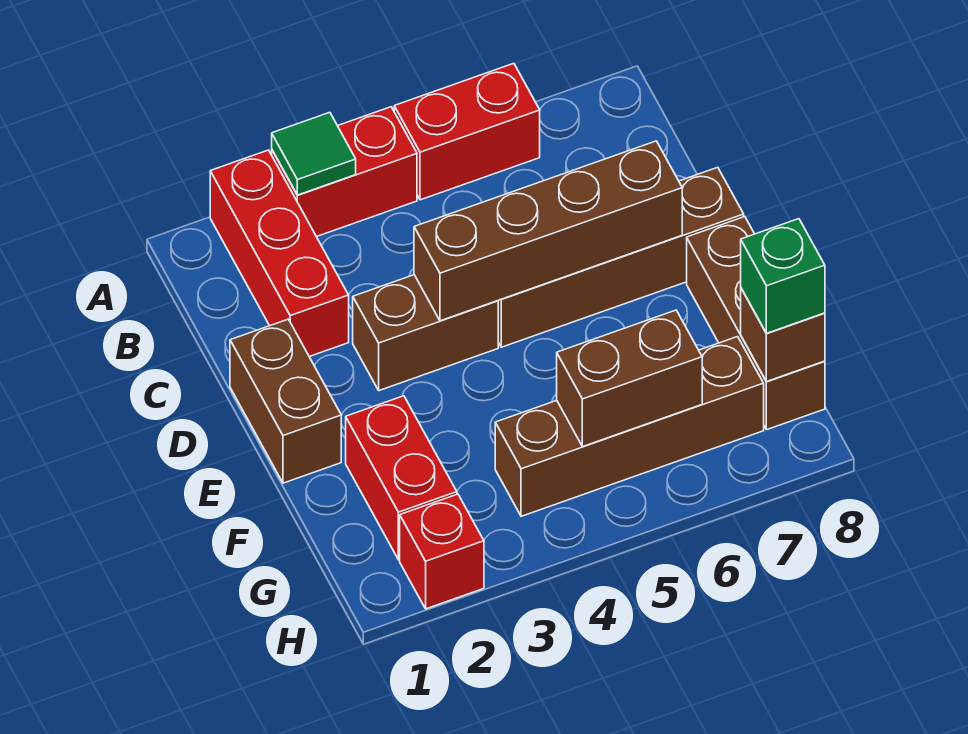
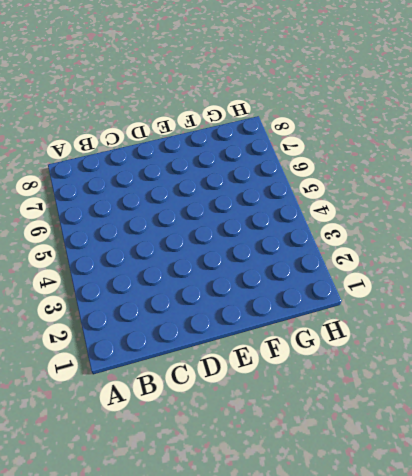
none -> red 1x3 brick [210,150,349,357]
none -> red 1x2 brick [272,107,417,237]
none -> red 1x2 brick [394,63,540,200]

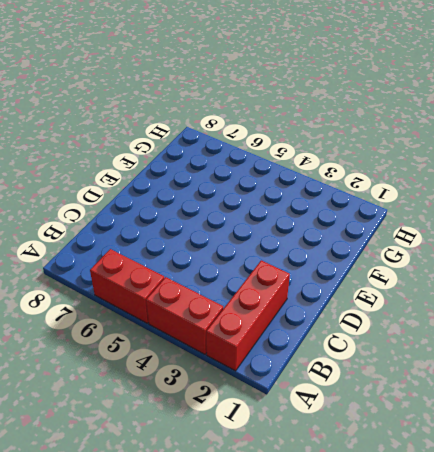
none -> brown 1x2 brick [230,319,341,483]
none -> brown 1x2 brick [353,275,498,391]
none -> brown 1x4 brick [498,167,744,347]

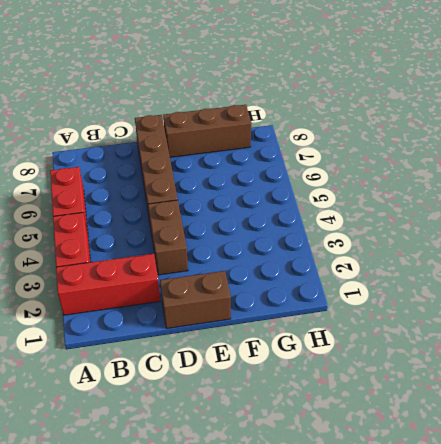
none -> red 1x2 brick [346,396,457,560]
none -> brown 1x4 brick [495,337,764,516]
none -> red 1x1 brick [400,494,484,609]

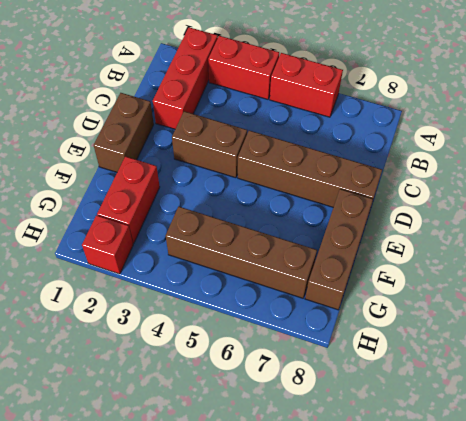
none -> green 1x1 tile [272,112,356,195]
none -> brown 1x4 brick [414,141,682,321]
none -> brown 1x2 brick [557,310,702,447]

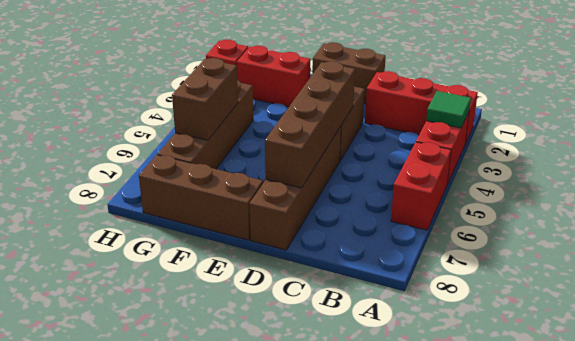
none -> brown 1x1 brick [741,289,825,382]
none -> green 1x1 brick [741,219,825,333]

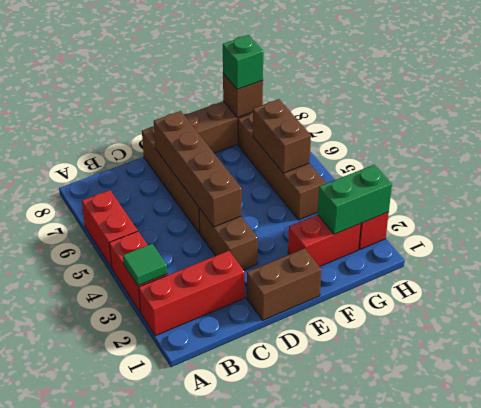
green 1x2 brick [317,165,392,234] -> none

